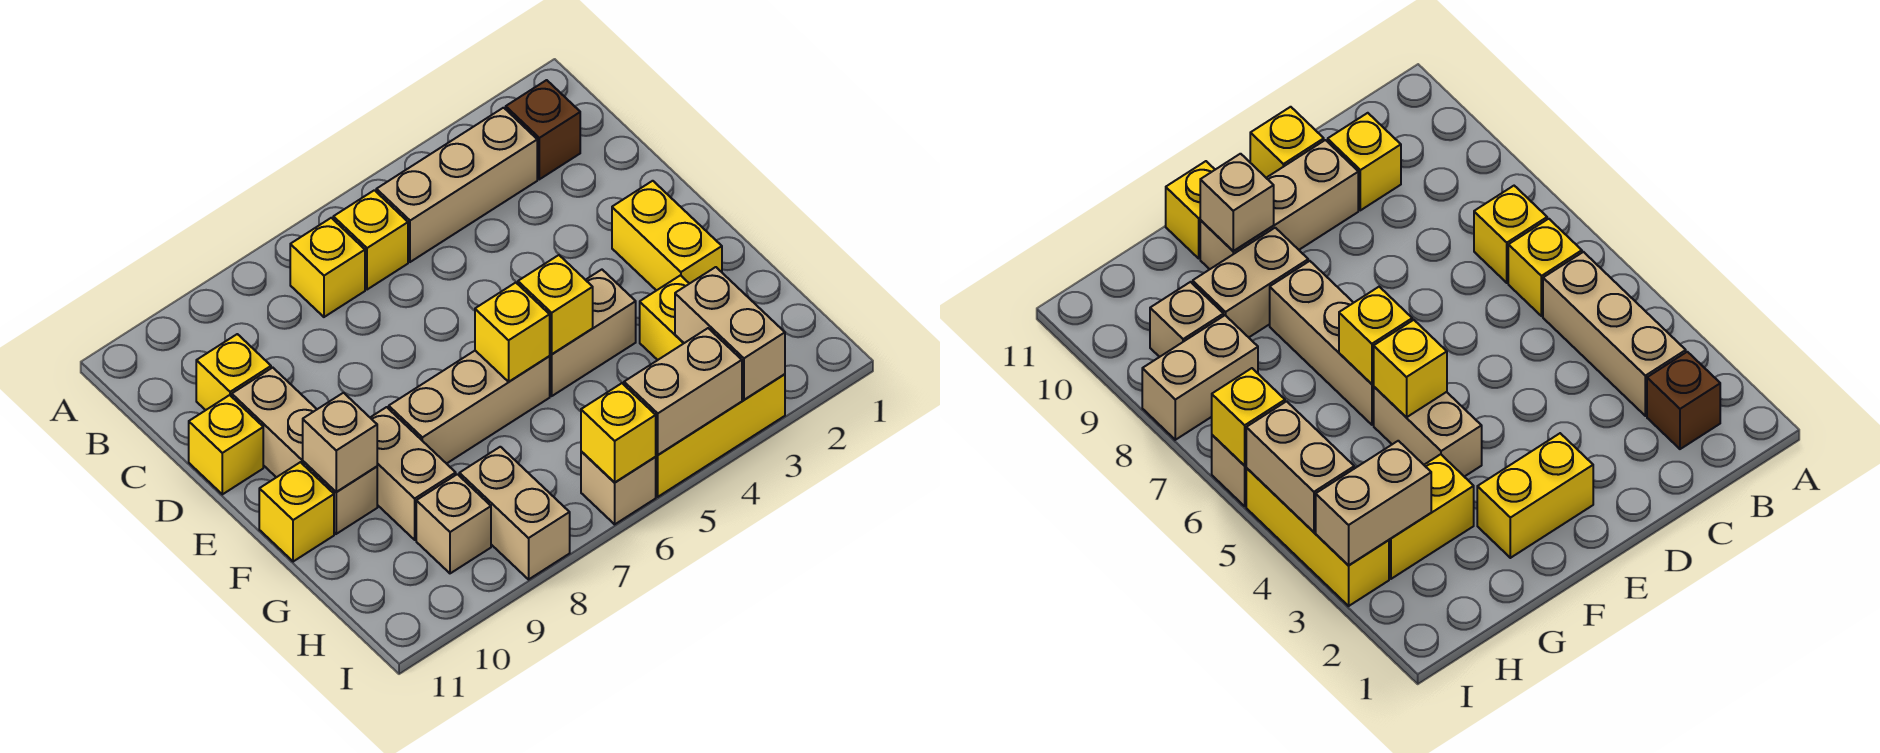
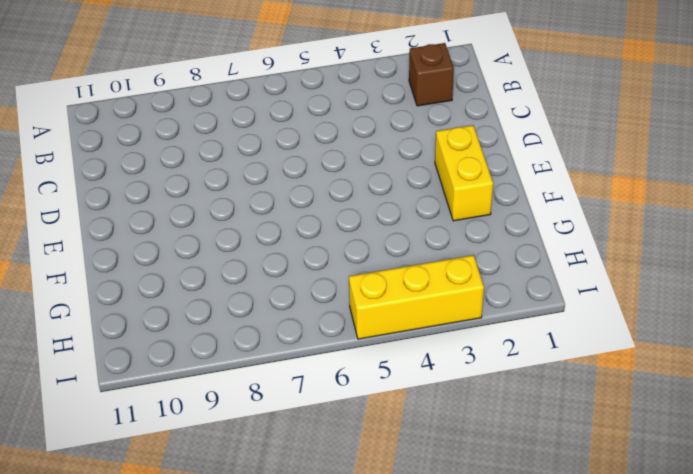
none -> tan 1x3 brick [376,108,537,262]
none -> yellow 1x1 brick [333,190,408,290]
none -> yellow 1x1 brick [290,218,365,317]

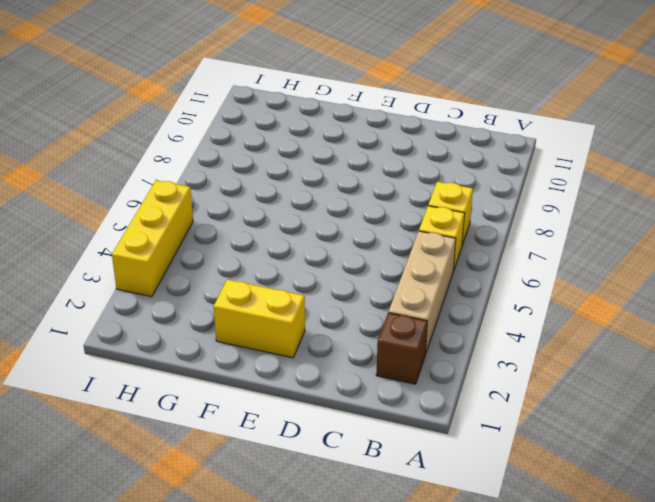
none -> yellow 1x1 brick [196,334,271,410]
none -> tan 1x3 brick [232,368,377,534]
none -> yellow 1x1 brick [189,395,263,494]

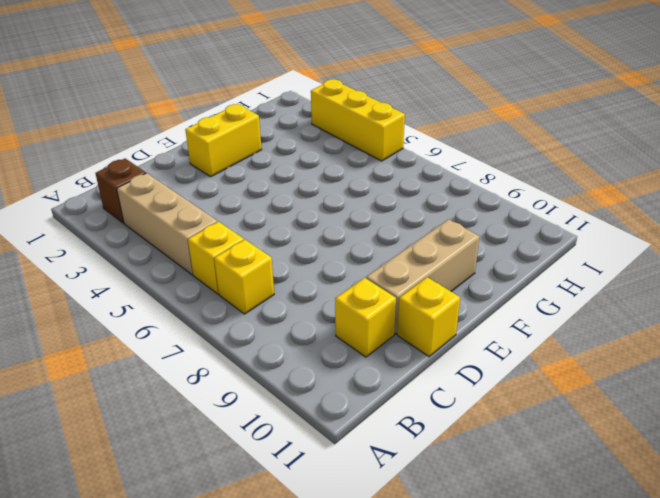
none -> tan 1x2 brick [549,270,636,396]
none -> tan 1x3 brick [389,351,550,464]
none -> tan 1x2 brick [370,407,456,540]

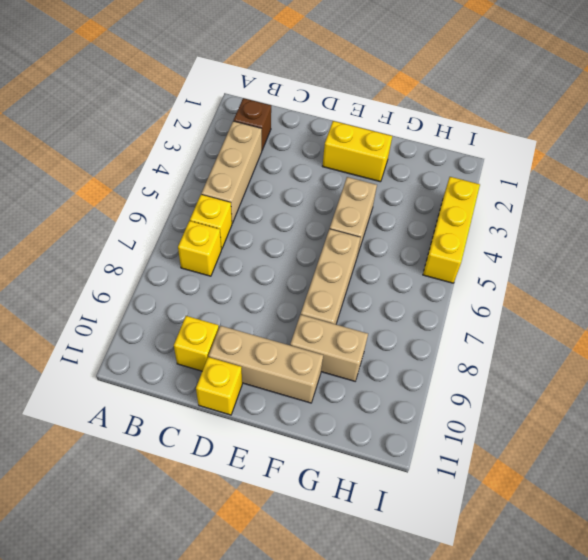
none -> yellow 1x1 brick [259,462,334,562]
none -> yellow 1x2 brick [640,275,689,360]
none -> tan 1x2 brick [459,447,570,579]

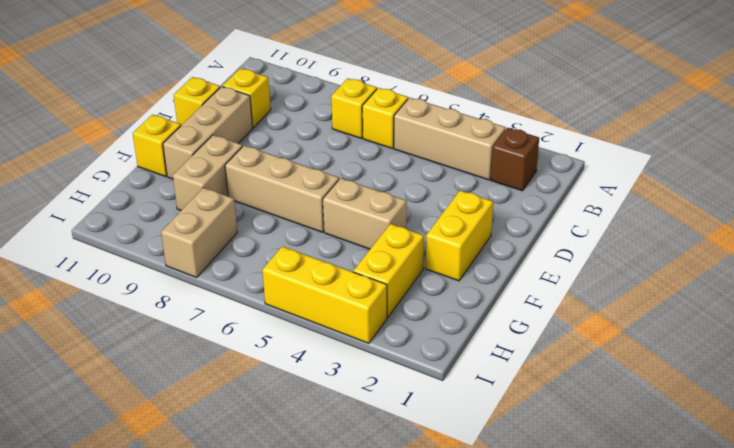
none -> tan 1x1 brick [416,474,491,573]
none -> tan 1x1 brick [581,451,656,524]
none -> yellow 1x1 brick [518,255,593,354]

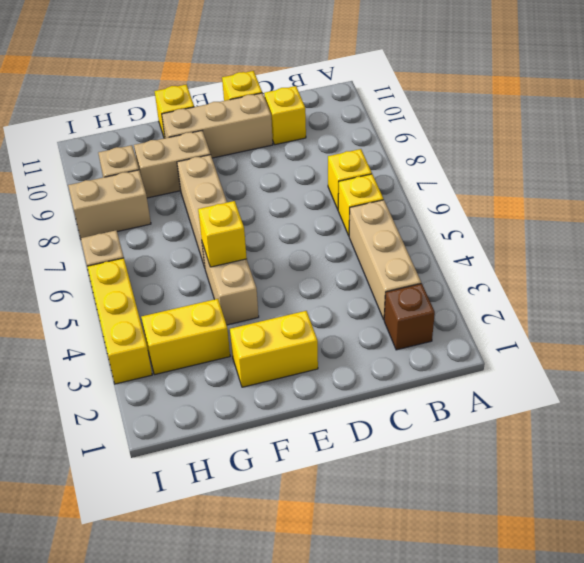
none -> yellow 1x1 brick [475,283,550,382]
none -> tan 1x1 brick [303,393,377,492]
none -> tan 1x2 brick [675,267,785,400]

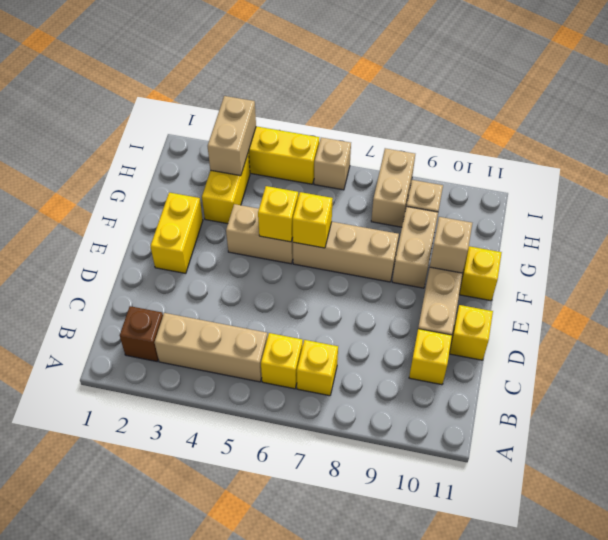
none -> tan 1x2 brick [624,328,742,455]
none -> yellow 1x1 brick [581,383,656,483]

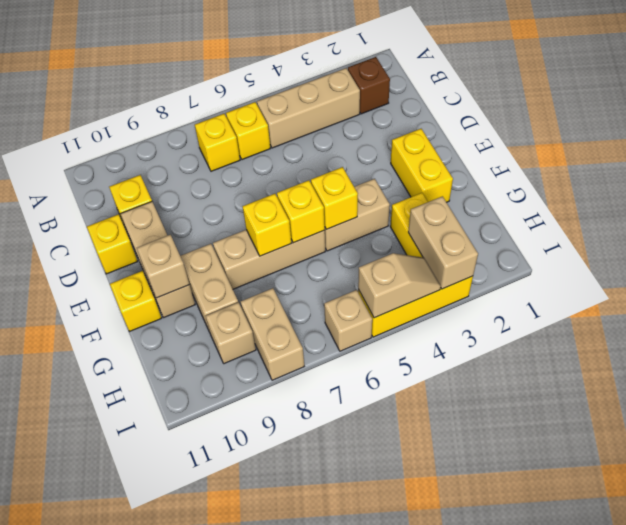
yellow 1x1 brick [243,194,292,256] -> yellow 1x1 brick moved to [581,383,656,483]
tan 1x2 slope [358,253,441,318] -> tan 1x2 brick [624,328,742,455]

